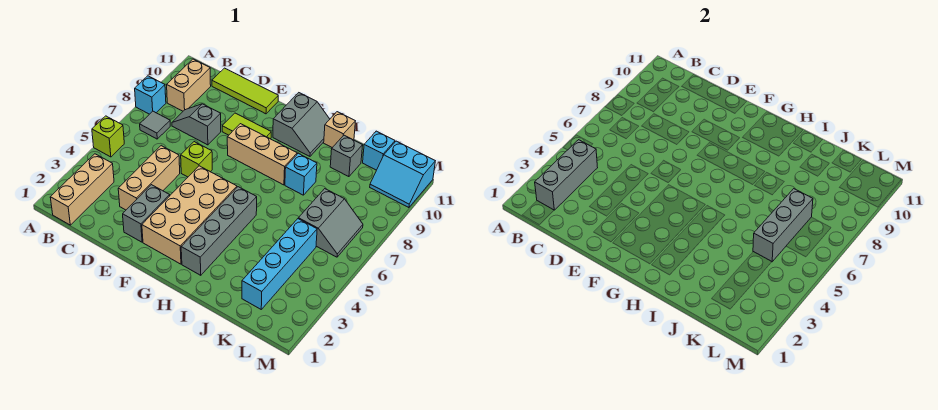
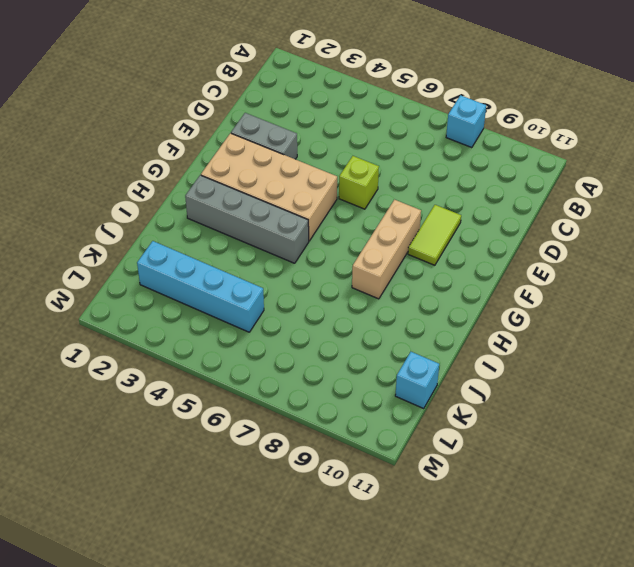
none -> lime 1x1 brick [92,116,124,157]
none -> tan 1x3 brick [50,154,114,225]
none -> grey 1x1 tile [140,111,170,139]

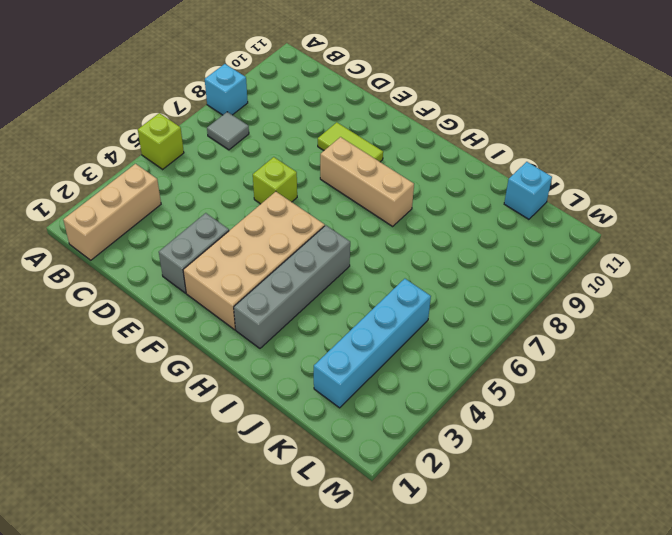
none -> tan 1x2 brick [167,59,211,111]
none -> grey 1x2 slope [172,104,221,145]
none -> lime 1x3 tile [212,68,278,114]

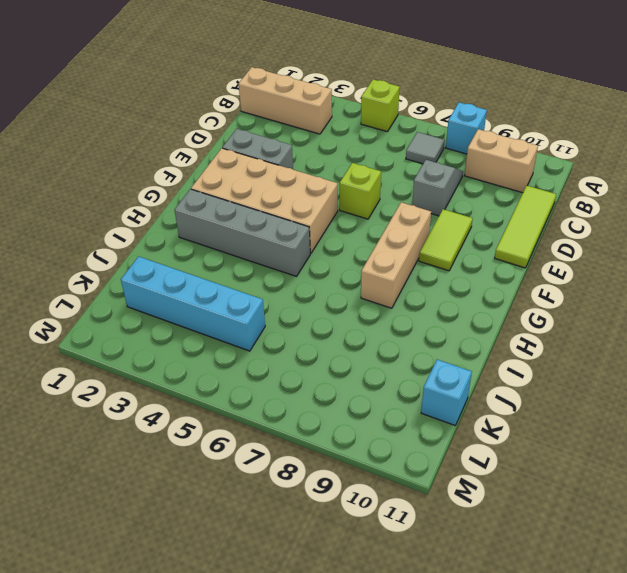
none -> tan 1x3 brick [118,146,180,210]
none -> grey 2x2 slope [273,93,330,156]
none -> cyan 1x1 brick [285,153,317,195]

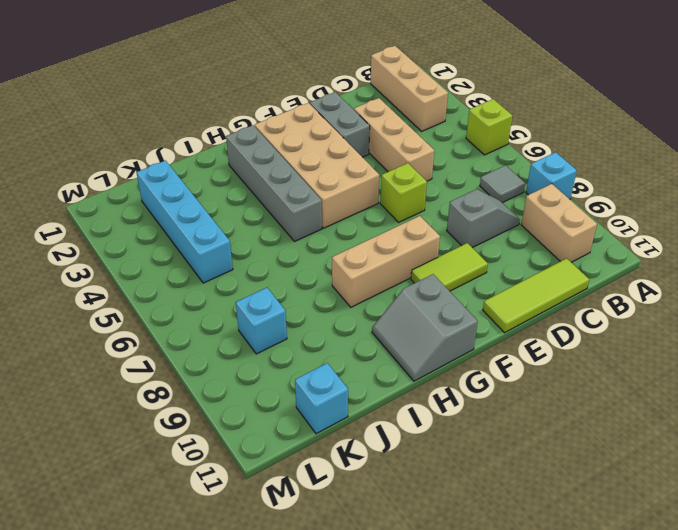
cyan 1x1 brick [236,288,287,354] -> cyan 1x1 brick moved to [285,153,317,195]
none -> tan 1x1 brick [324,112,355,148]
none -> grey 1x1 brick [330,135,363,177]
none -> grey 2x2 slope [298,189,363,257]

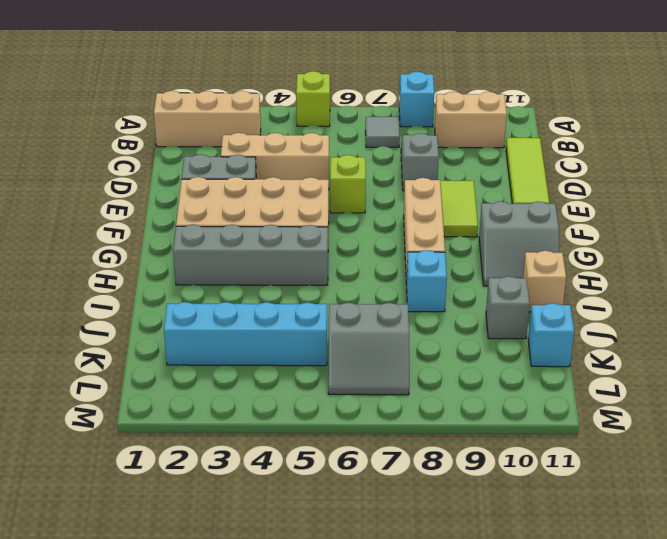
none -> cyan 2x2 slope [370,141,435,208]
none -> grey 1x3 brick [535,140,598,210]
none -> grey 1x3 brick [753,189,813,262]

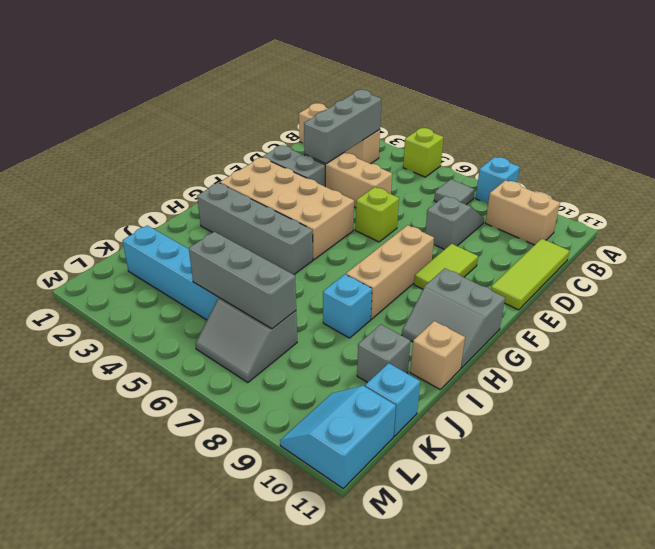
grey 1x3 brick [304,90,381,164] -> grey 1x3 brick turned to [535,140,598,210]

